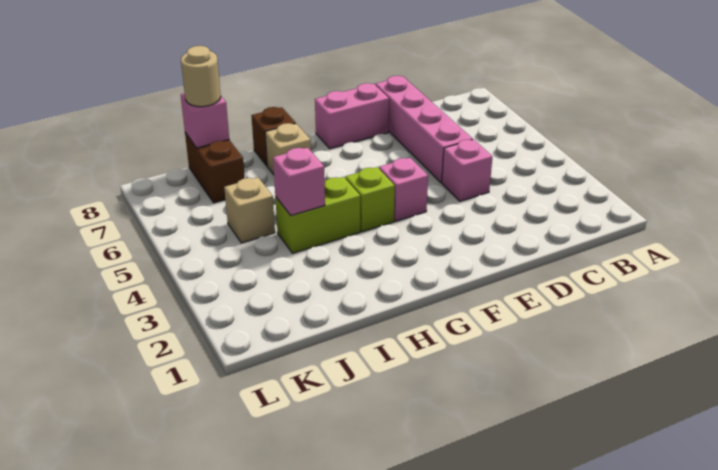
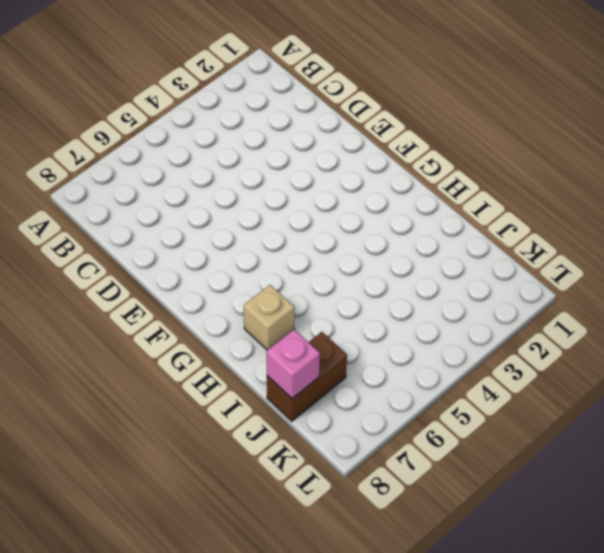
none -> pink 1x1 brick [442,140,492,201]
none -> pink 1x4 brick [375,76,473,183]
none -> pink 1x2 brick [315,83,389,149]

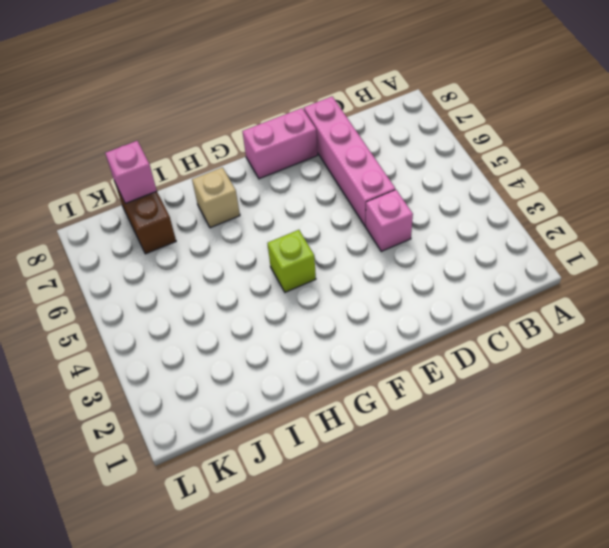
none -> pink 1x1 brick [379,158,428,221]
none -> lime 1x2 brick [275,177,360,253]
none -> brown 1x1 brick [251,107,296,166]

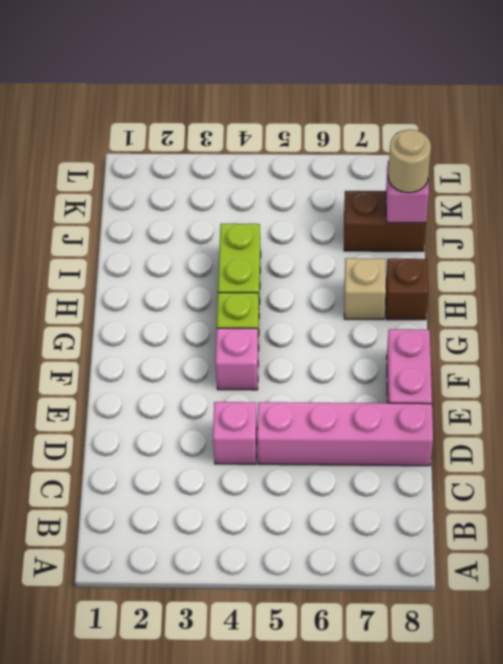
none -> tan 1x1 brick [224,177,275,243]
none -> pink 1x1 brick [273,148,325,215]

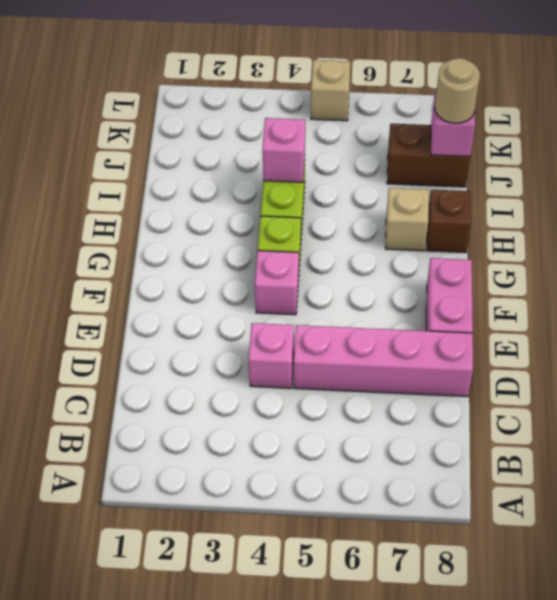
tan 1x1 brick [311,60,350,121] -> tan 1x1 brick moved to [224,177,275,243]

